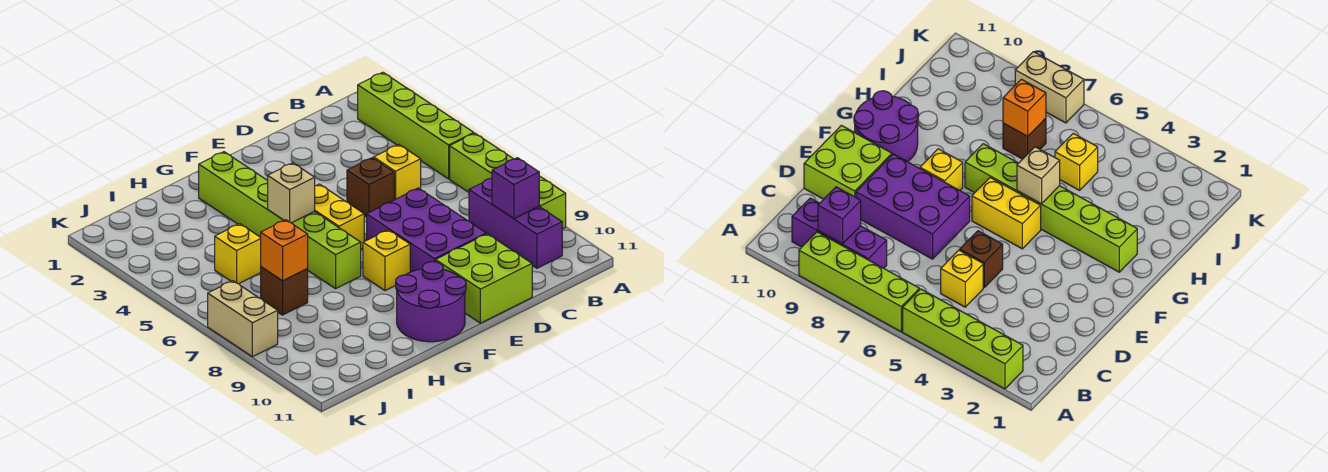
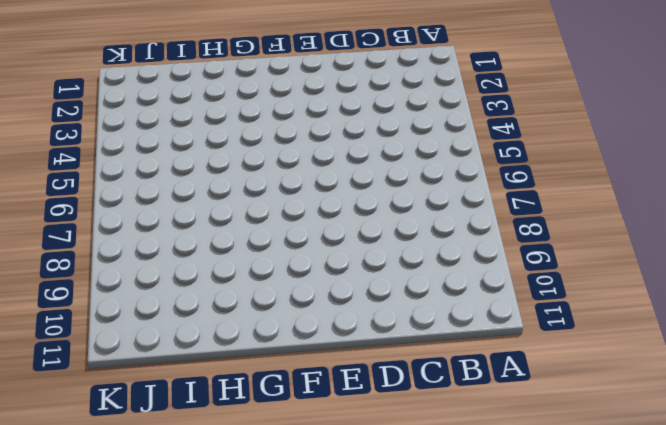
none -> lime 1x4 brick [358,72,474,179]
none -> lime 1x4 brick [450,133,566,229]
none -> purple 1x3 brick [469,178,562,268]

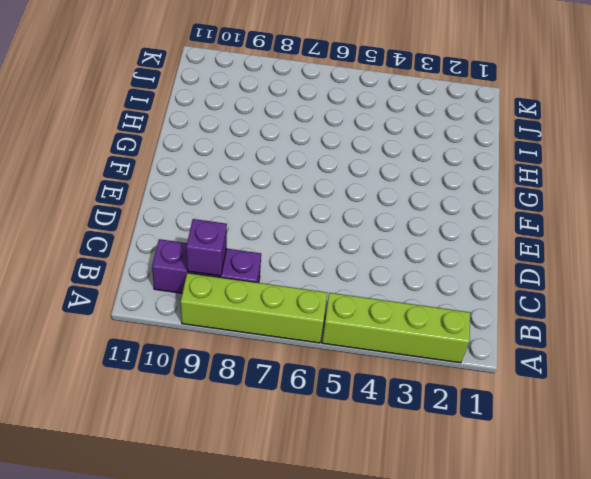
none -> yellow 1x1 brick [374,145,421,200]
none -> brown 1x1 brick [347,158,394,217]
none -> purple 2x3 brick [367,188,486,272]

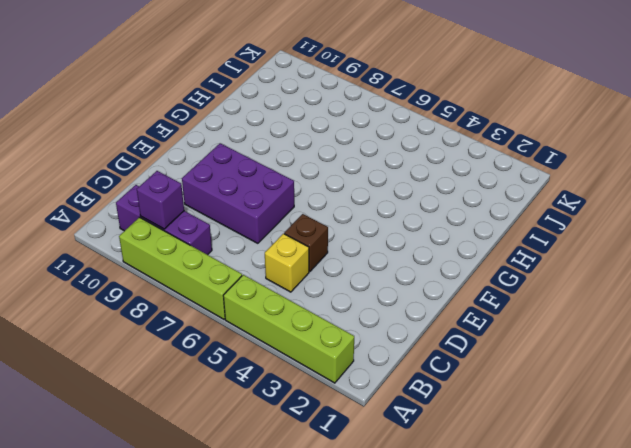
none -> lime 2x2 brick [436,234,532,323]
none -> yellow 1x2 brick [314,184,364,249]
none -> yellow 1x1 brick [363,230,410,291]

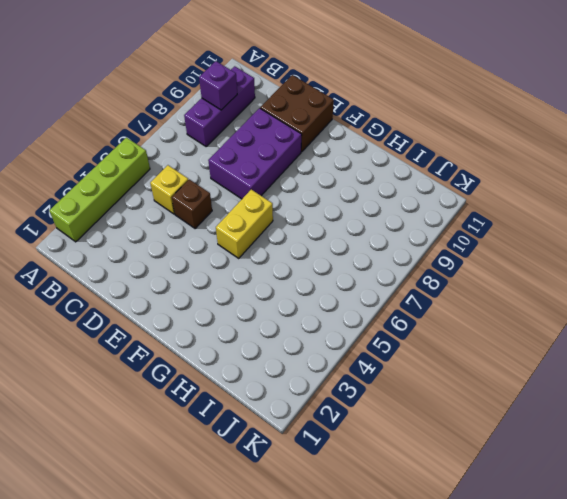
brown 2x2 brick [260,75,334,152] -> lime 2x2 brick [436,234,532,323]
none -> lime 1x4 brick [450,133,566,229]
none -> yellow 1x1 brick [363,230,410,291]
none -> purple 2x2 round brick [396,262,466,342]

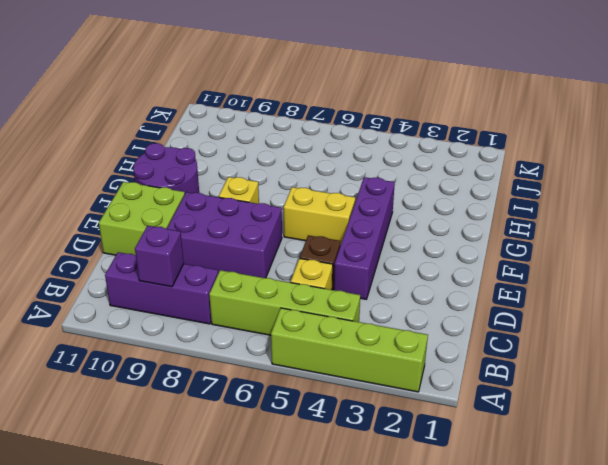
lime 1x4 brick [209,270,360,335] -> lime 1x4 brick moved to [450,133,566,229]
purple 1x4 brick [334,177,395,299] -> lime 1x6 brick [199,152,361,289]
none -> yellow 1x1 brick [215,224,261,284]
none -> brown 1x1 brick [261,267,308,315]
none -> tan 1x2 brick [208,281,278,357]

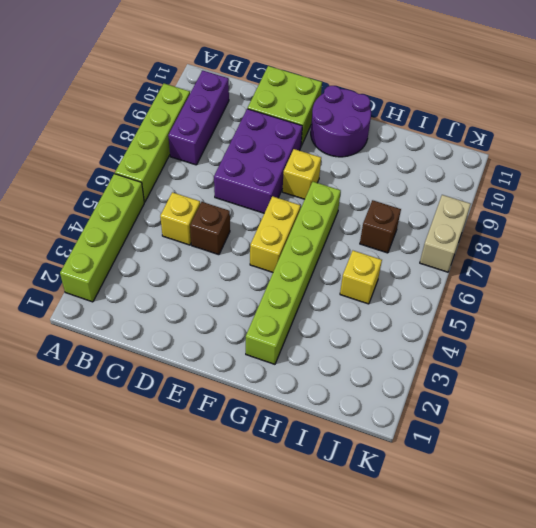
none -> purple 1x1 brick [492,158,539,219]
none -> tan 1x1 brick [268,163,315,223]
none -> orange 1x1 brick [261,220,308,281]

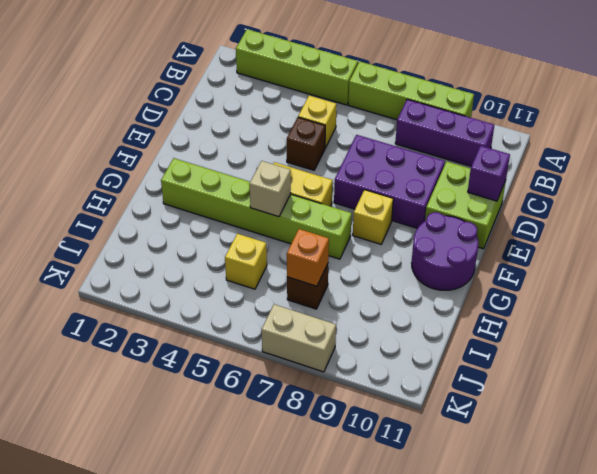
purple 1x1 brick [468,146,510,201] -> purple 1x1 brick moved to [492,158,539,219]

